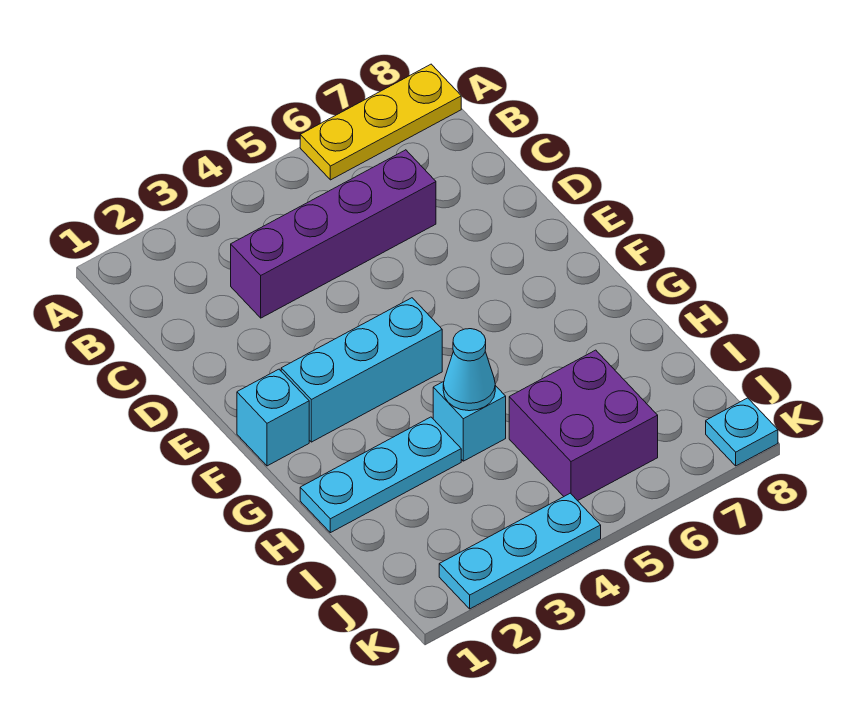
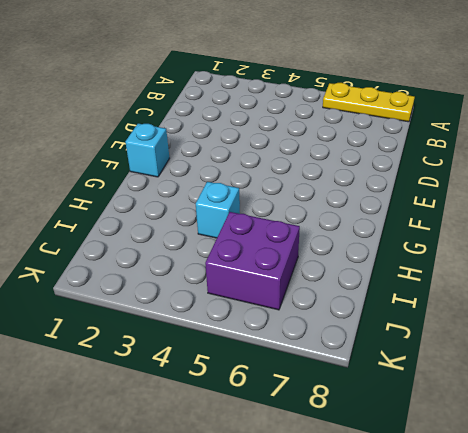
none -> purple 1x4 brick [231,150,436,318]
none -> cyan 1x3 brick [281,298,442,442]

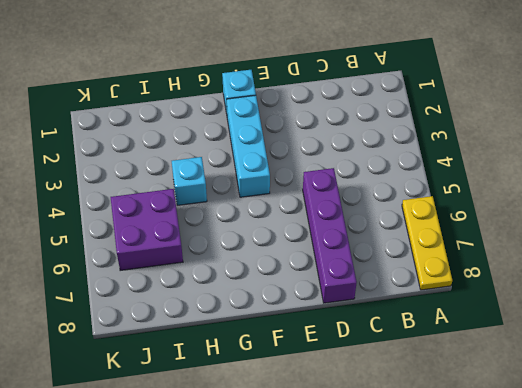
purple 1x4 brick [303,168,357,303] -> purple 1x4 brick moved to [231,150,436,318]
none -> cyan 1x3 plate [300,417,461,533]
none -> cyan 1x3 plate [439,493,601,609]

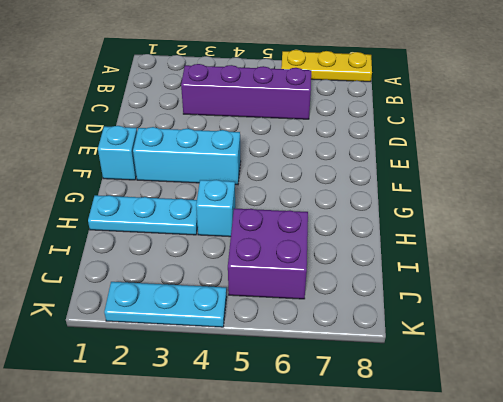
none -> cyan 1x1 plate [706,398,778,466]
none -> cyan 1x1 cone [443,329,495,411]

